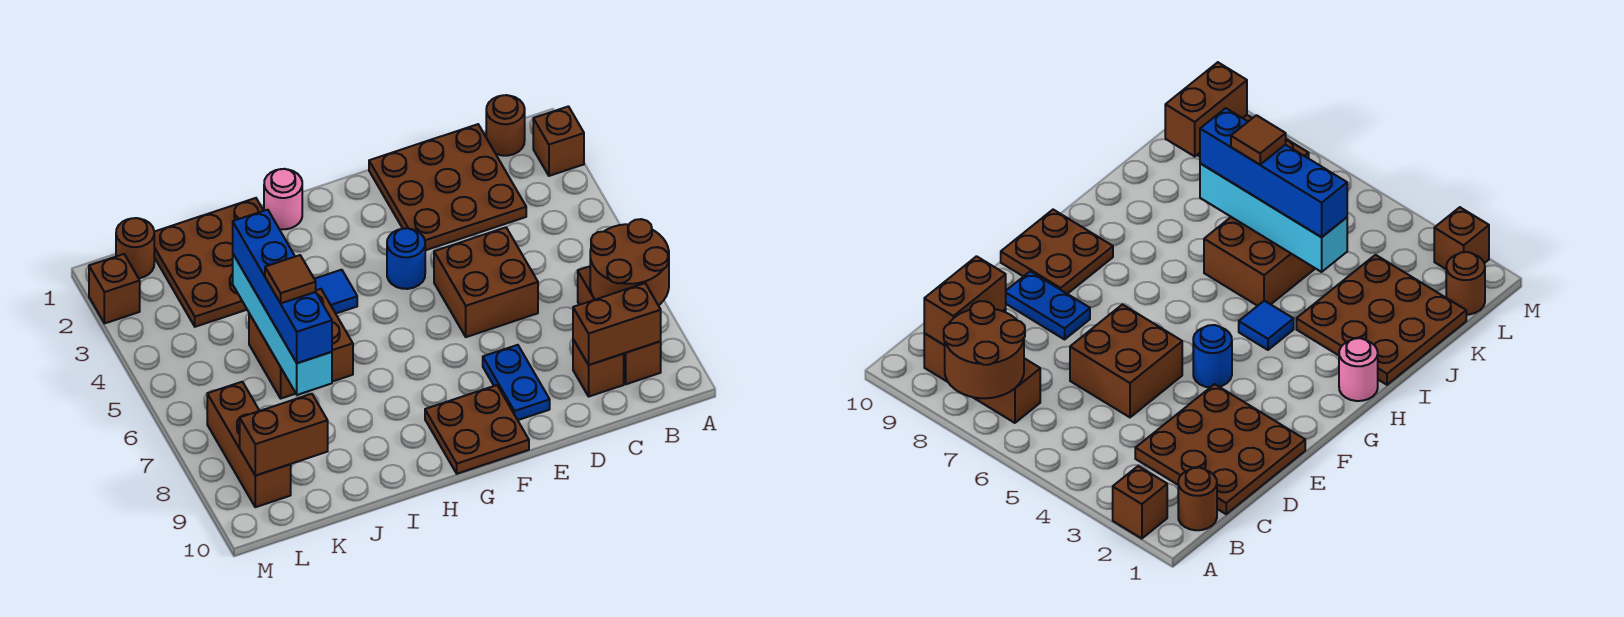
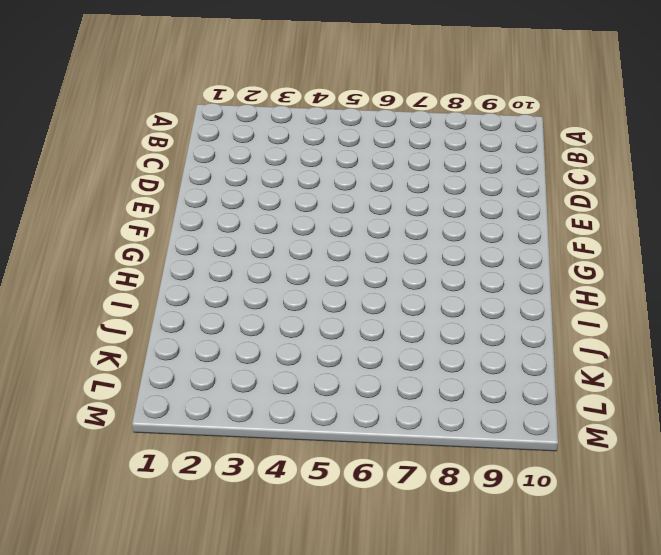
none -> brown 1x1 brick [533,106,584,176]
none -> brown 1x1 round brick [486,95,525,156]
none -> brown 1x3 brick [578,266,661,384]

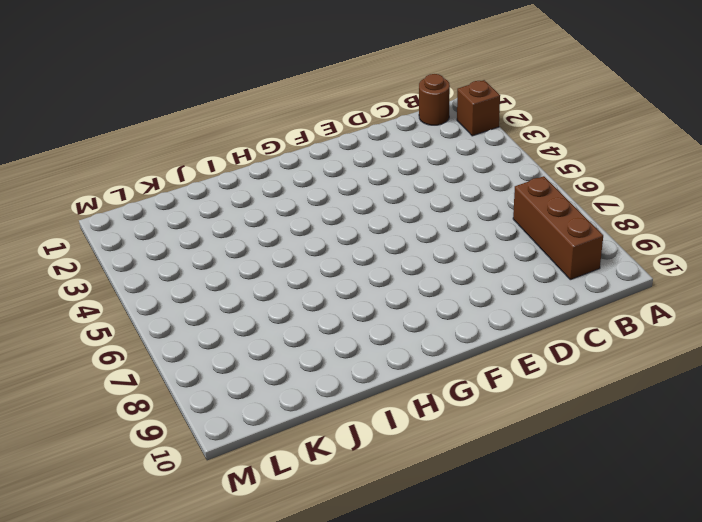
none -> brown 3x3 plate [369,124,526,250]
none -> brown 1x1 brick [573,339,624,396]
none -> brown 2x2 brick [434,228,538,337]

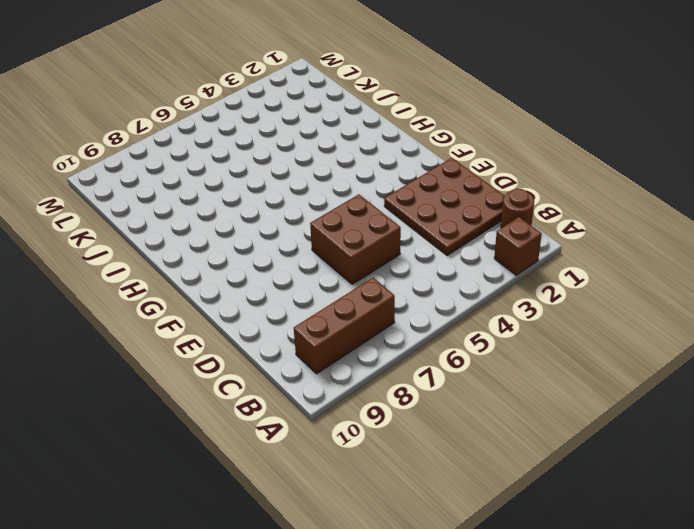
none -> brown 1x1 brick [573,339,624,396]
none -> blue 1x2 plate [483,345,550,420]
none -> blue 1x1 round brick [387,228,425,289]

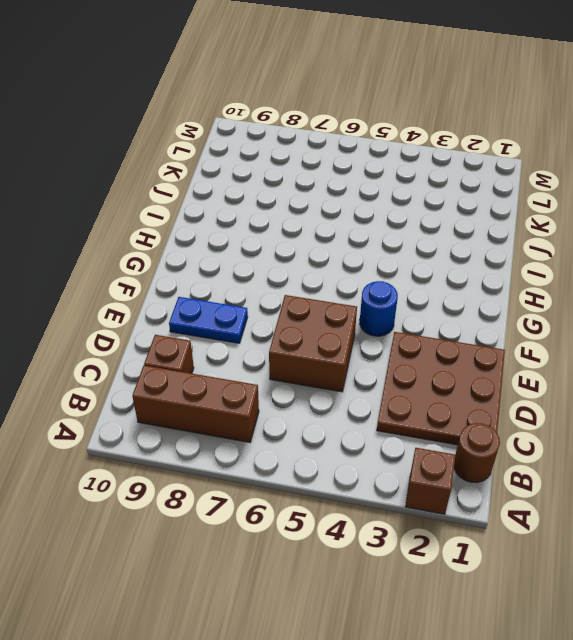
none -> brown 2x2 plate [425,385,529,474]
none -> pink 1x1 round brick [264,169,302,229]
none -> blue 1x1 tile [315,270,357,313]

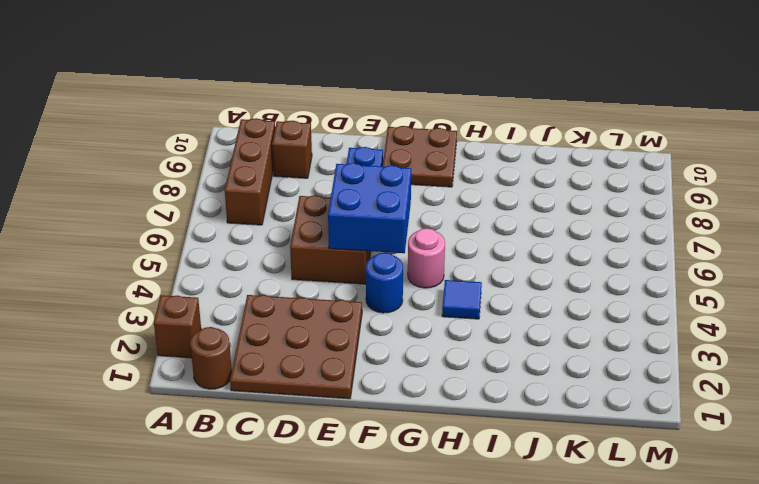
blue 2x2 brick [328,163,411,253] -> none
pink 1x1 round brick [408,228,445,288] -> pink 1x1 round brick moved to [264,169,302,229]
none -> brown 3x3 plate [154,198,264,327]
none -> brown 2x2 brick [249,289,353,398]
none -> brown 1x1 round brick [116,218,154,278]

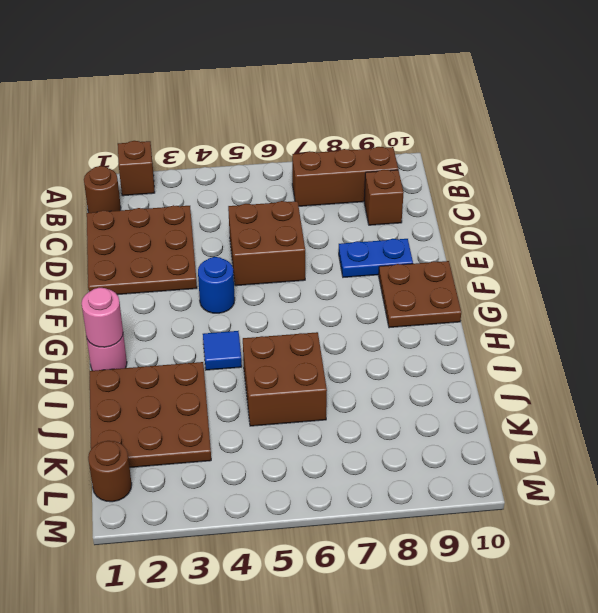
pink 1x1 round brick [82,288,123,347] -> none
none -> brown 1x3 brick [207,382,291,507]
none -> brown 1x1 brick [89,254,140,323]
none -> brown 2x2 round brick [590,219,669,305]

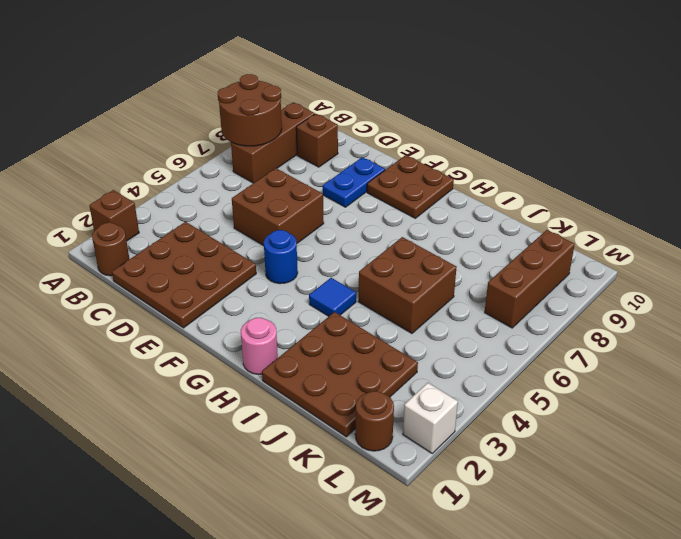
white 1x1 brick [403,383,458,453] -> brown 1x1 brick [89,254,140,323]
none -> brown 1x2 brick [573,283,661,365]
none -> cyan 1x4 brick [233,254,332,395]
none -> brown 1x2 brick [240,394,328,476]

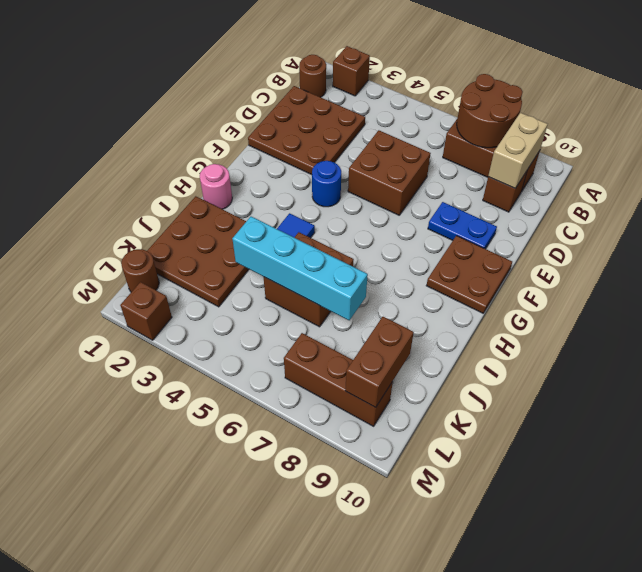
tan 1x2 brick [488,113,548,188] -> brown 1x2 brick [573,283,661,365]
none -> blue 1x4 brick [233,210,332,363]
none -> brown 1x1 tile [265,255,316,303]

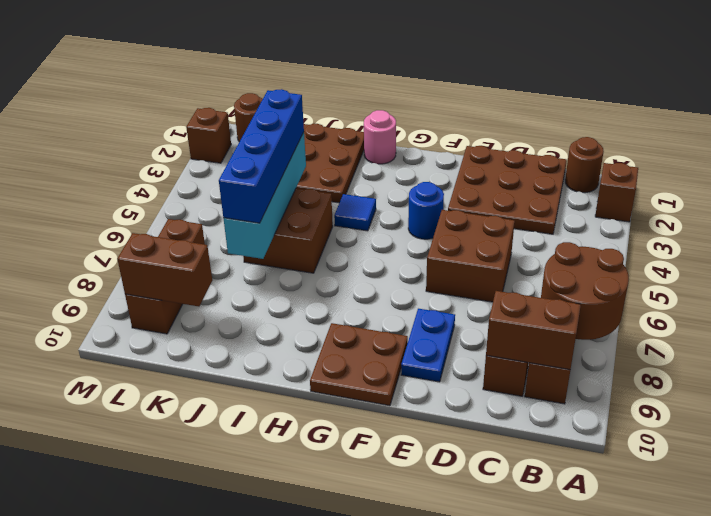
none -> brown 1x1 tile [265,255,316,303]

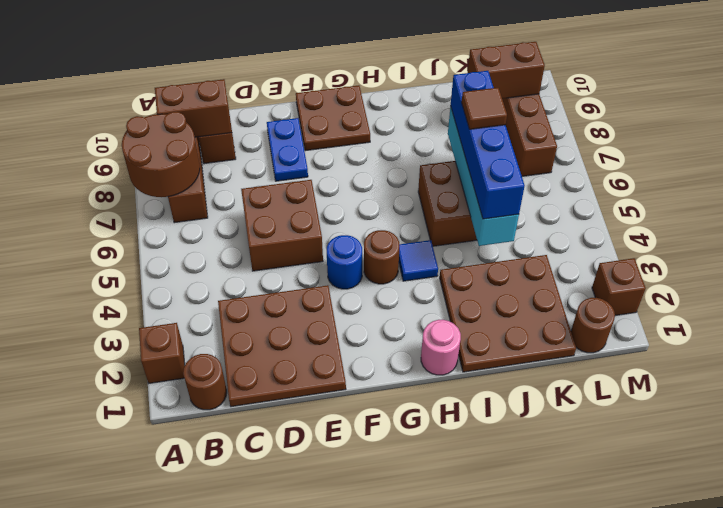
brown 1x1 round brick [364,230,400,284] -> none

